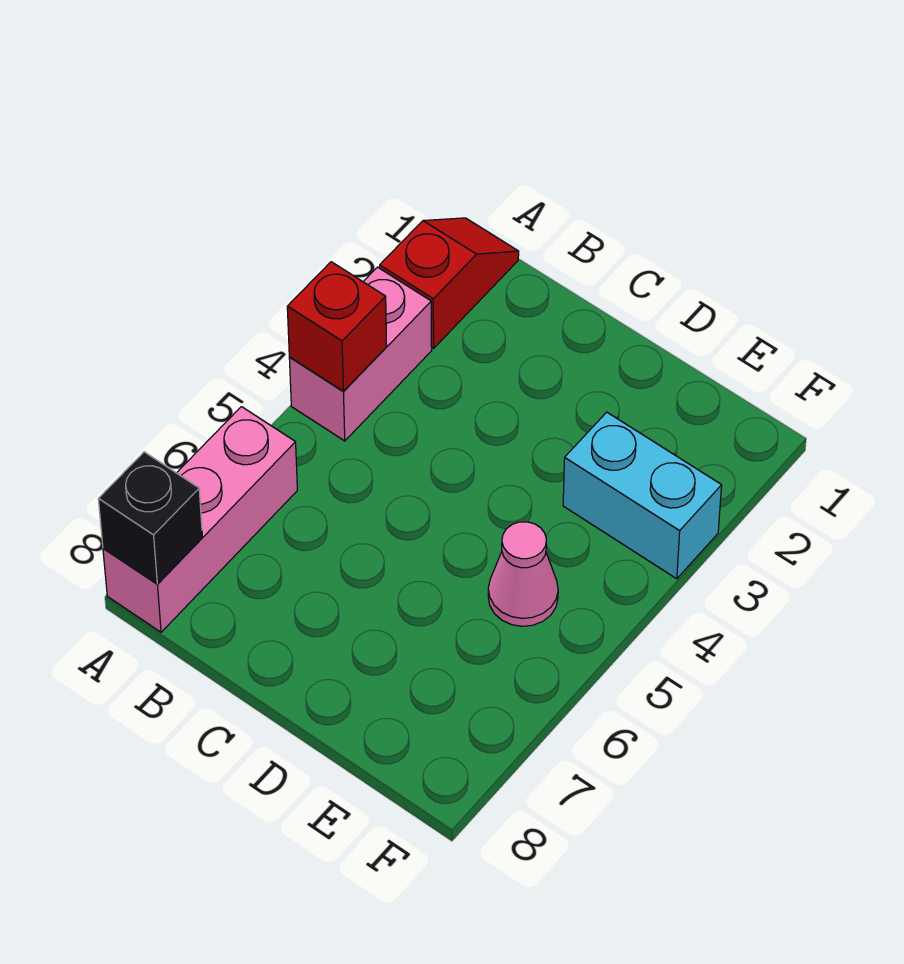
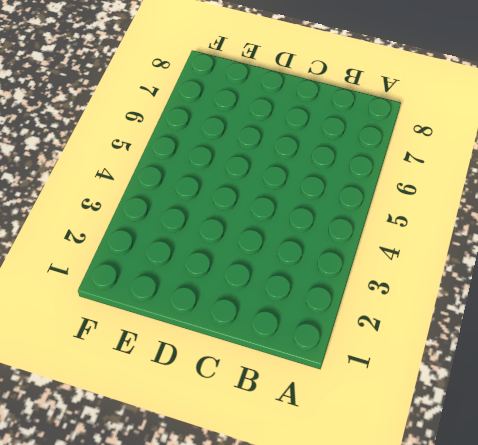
none -> red 1x2 slope [380,218,519,348]
none -> pink 1x2 brick [289,267,432,441]

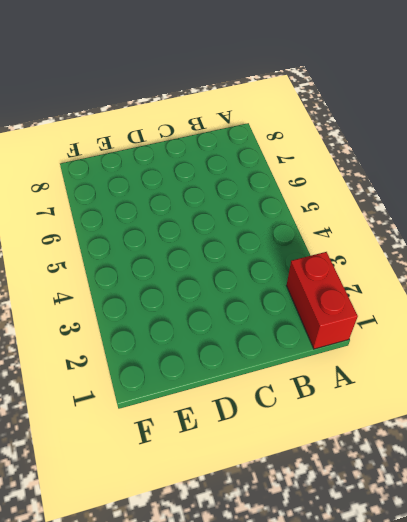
red 1x2 brick [286,252,358,349] -> red 1x2 slope [380,218,519,348]
none -> pink 1x2 brick [289,267,432,441]
none -> pink 1x3 brick [103,407,297,632]

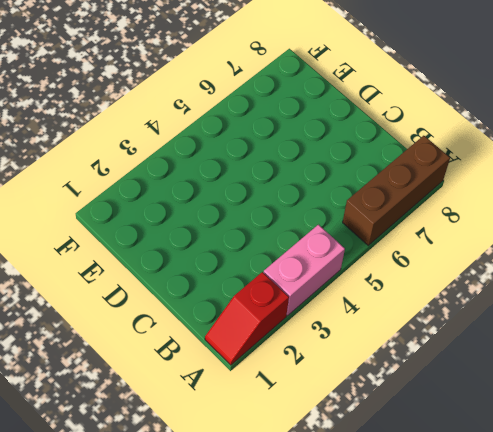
brown 1x3 brick [343,136,450,245] -> pink 1x3 brick [103,407,297,632]
none -> cyan 1x2 brick [563,412,722,579]
none -> pink 1x1 cone [488,522,558,626]

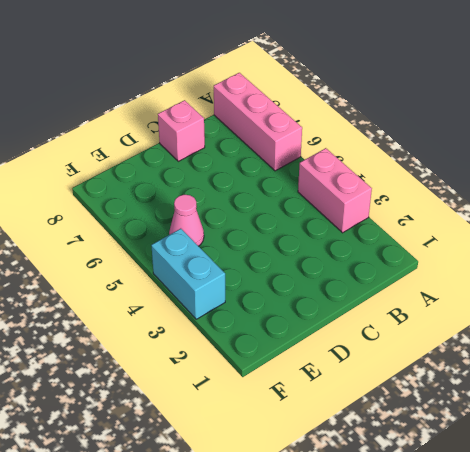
pink 1x1 brick [158,100,205,161] -> none
cyan 1x2 brick [151,229,225,319] -> cyan 1x2 brick turned to [563,412,722,579]
none -> red 1x2 slope [380,218,519,348]
none -> red 1x1 brick [287,262,387,391]

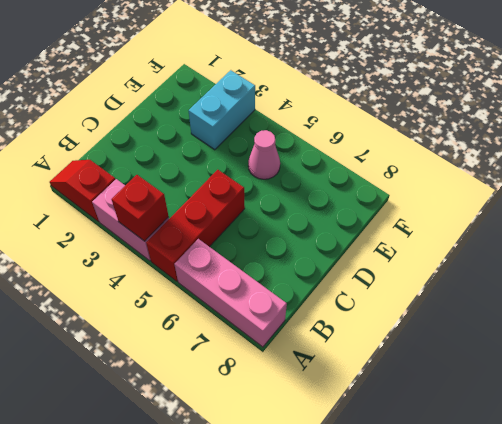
red 1x3 brick [146,170,245,281] -> none
none -> black 1x1 brick [98,452,202,584]

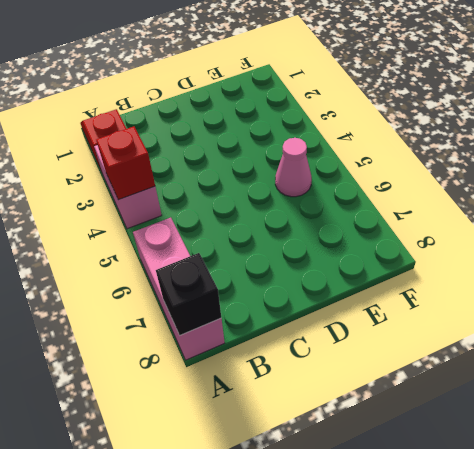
none -> cyan 1x2 brick [563,412,722,579]

